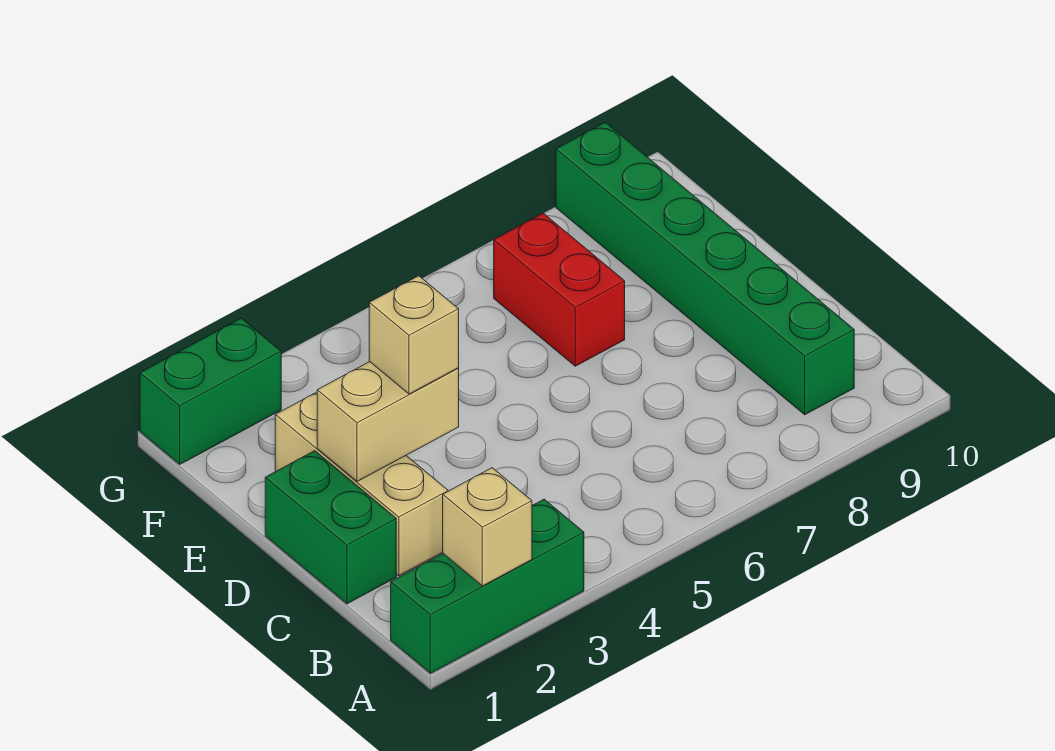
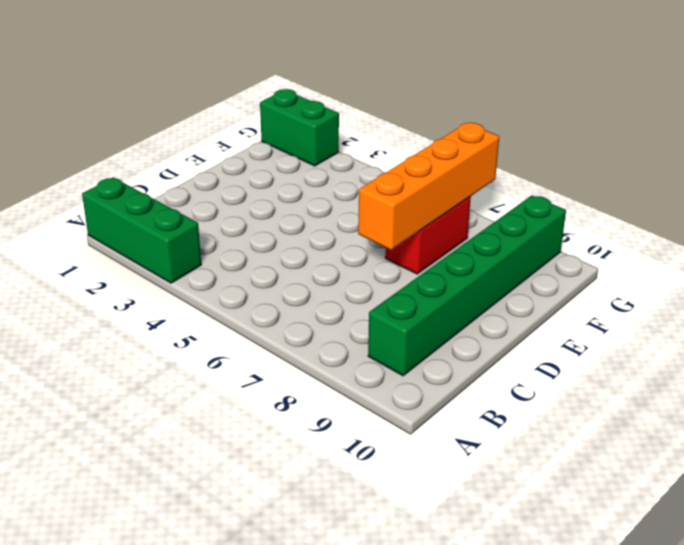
orange 1x4 brick [358,123,499,250] -> none
none -> green 1x2 brick [265,451,396,604]
none -> tan 1x3 brick [275,392,448,576]

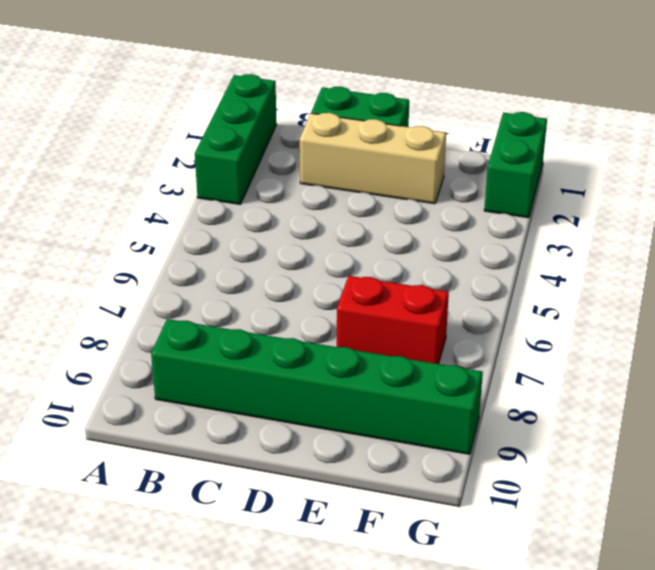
none -> tan 1x1 brick [443,468,532,586]
none -> tan 1x2 brick [317,362,459,482]

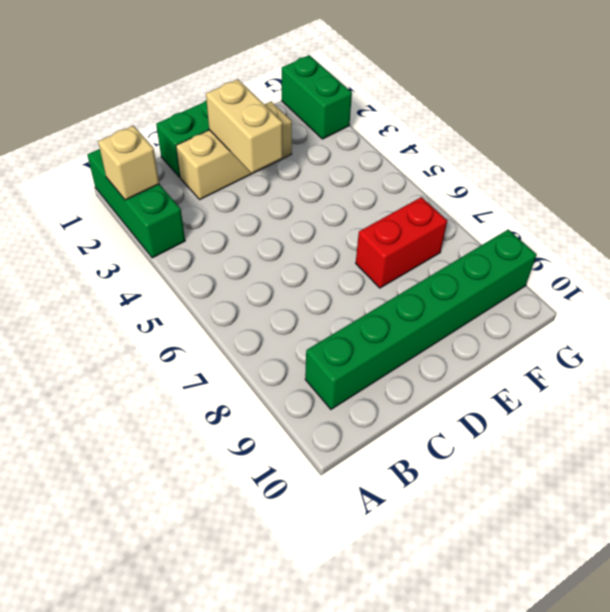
none -> tan 1x1 brick [369,276,459,394]

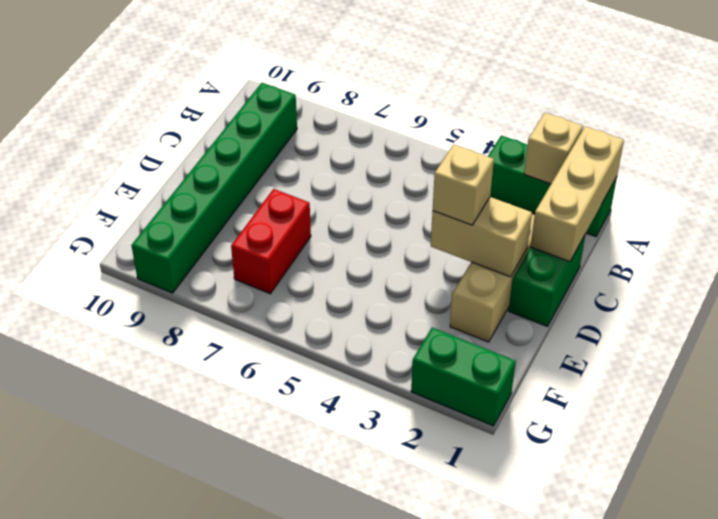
tan 1x3 brick [530,126,624,262] -> none

